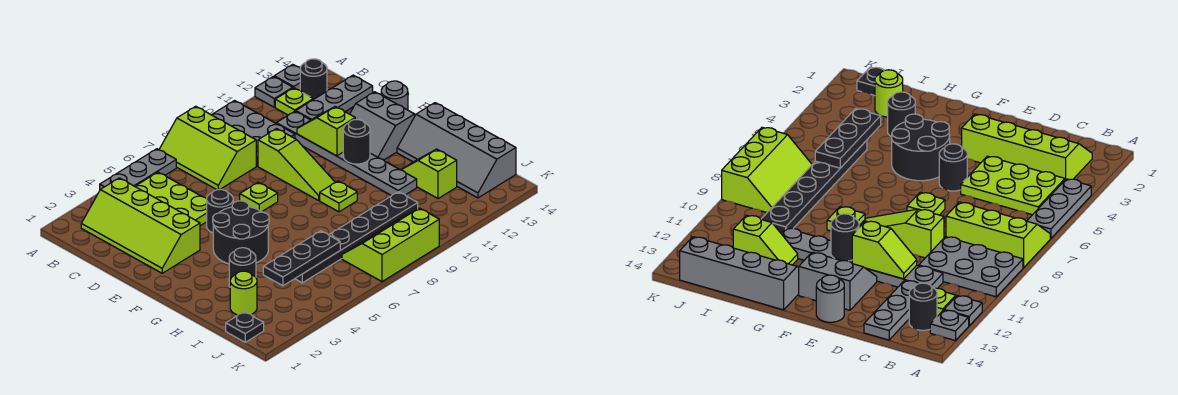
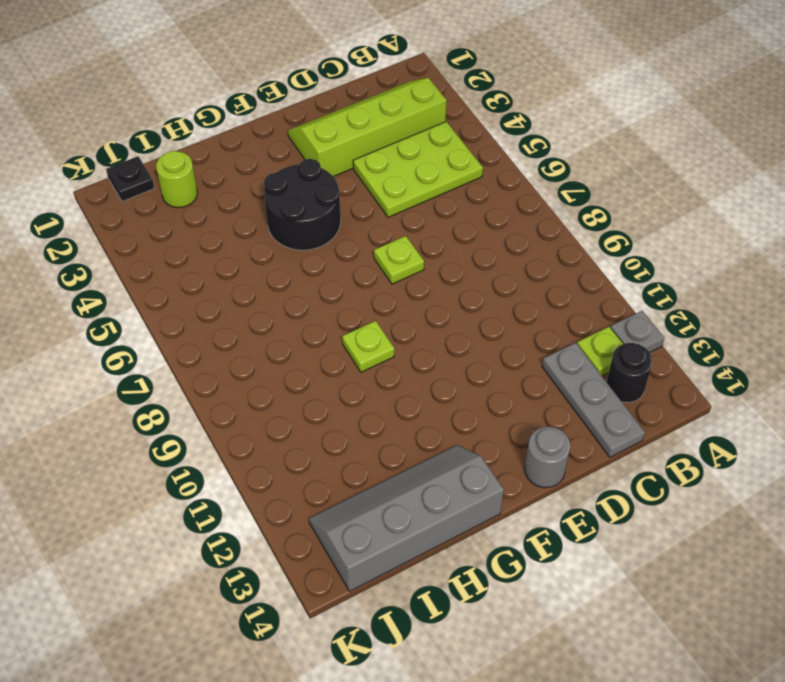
none -> grey 1x3 plate [100,149,176,190]
none -> lime 2x3 slope [159,106,256,190]
none -> grey 2x3 plate [212,101,295,166]

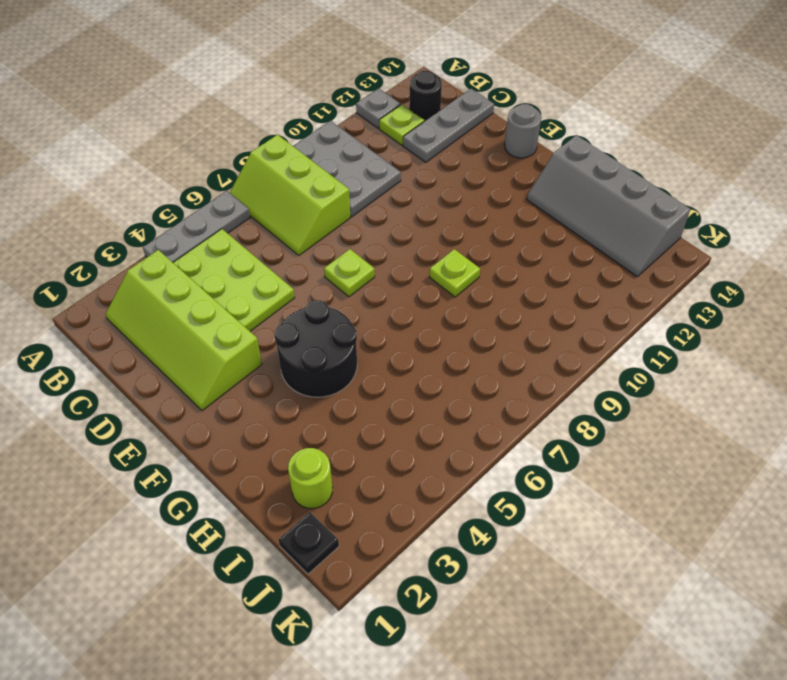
none -> grey 1x1 plate [274,64,300,90]
none -> grey 1x6 plate [276,111,417,196]
none -> lime 1x3 slope [258,129,335,200]

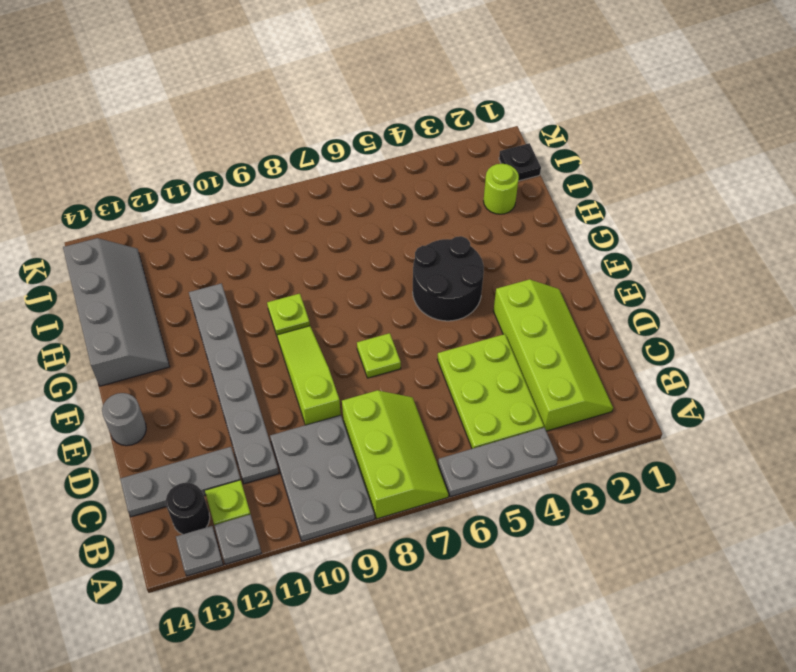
none -> black 1x1 round brick [207,189,233,233]
none -> grey 2x2 slope [350,92,415,160]
none -> black 1x1 round brick [229,248,256,286]

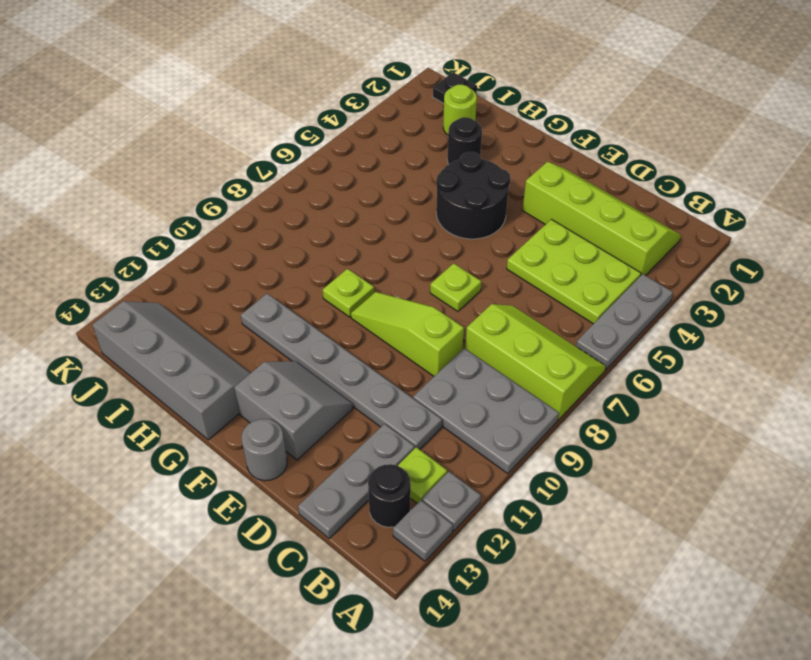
none -> black 1x1 round brick [207,189,233,233]
none -> lime 1x2 slope [402,149,457,199]
none -> black 1x6 plate [295,192,418,283]

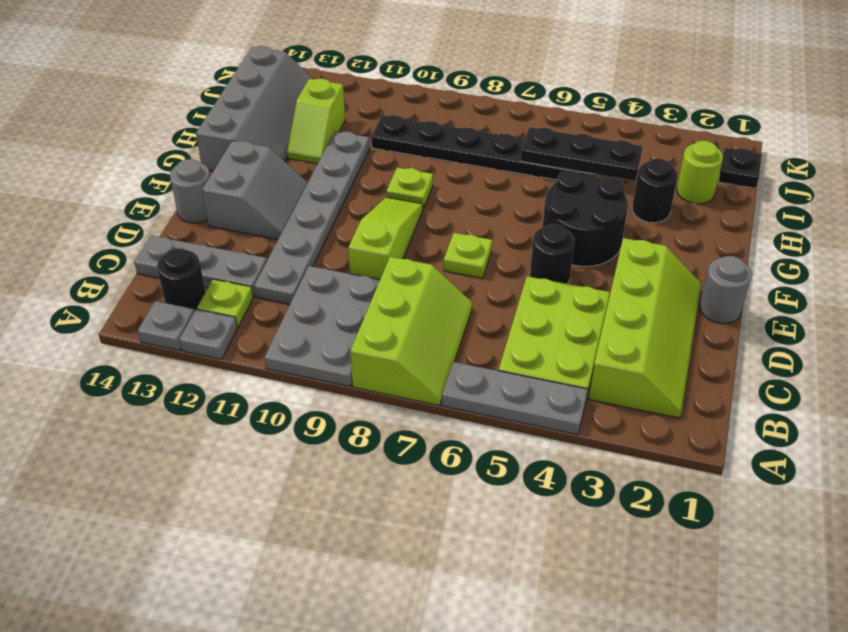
grey 1x1 round brick [700,256,752,324] -> none
none -> lime 2x3 slope [342,208,439,282]
none -> lime 1x2 slope [297,106,355,156]
none -> black 1x1 round brick [343,120,370,164]

